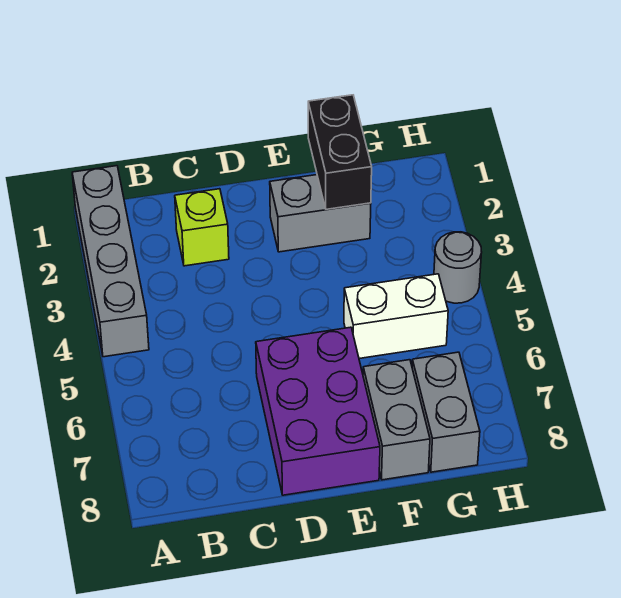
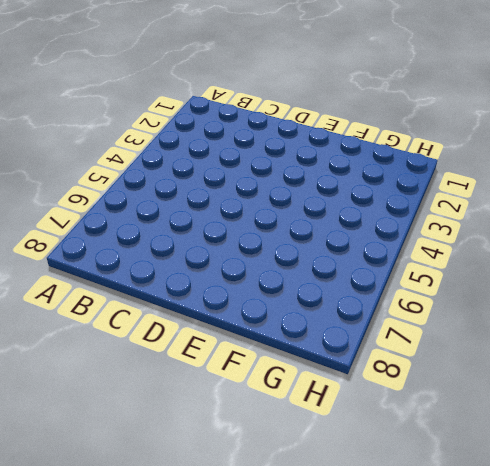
none -> grey 1x4 brick [72,166,149,357]
none -> lime 1x1 brick [175,189,229,266]

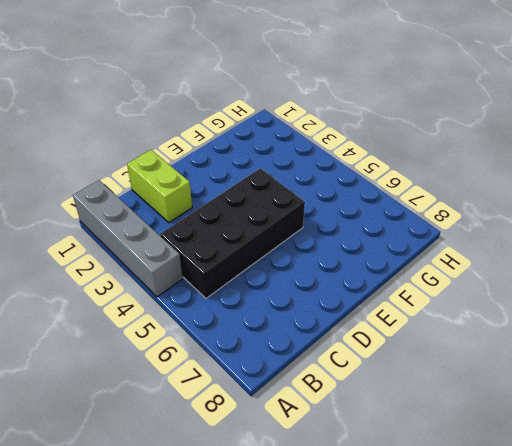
black 2x4 brick [160,168,305,298] -> none
lime 1x2 brick [127,150,192,223] -> lime 1x1 brick [175,189,229,266]
none -> purple 2x3 brick [256,327,380,495]
none -> grey 1x2 brick [270,175,371,252]

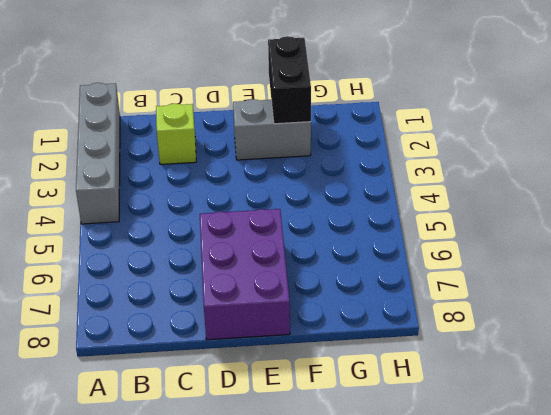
none -> white 1x2 brick [344,274,448,359]
none -> grey 1x2 brick [363,360,430,480]

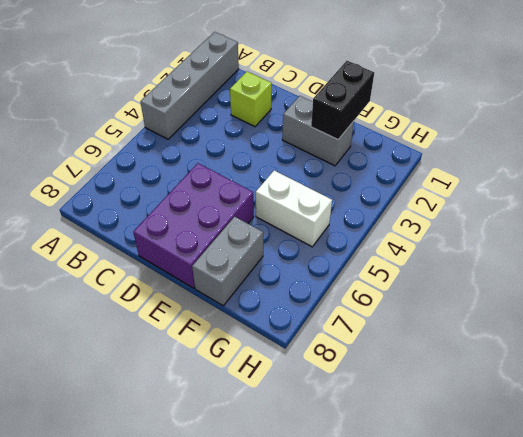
none -> grey 1x2 brick [412,352,480,472]
none -> grey 1x1 round brick [434,232,482,303]

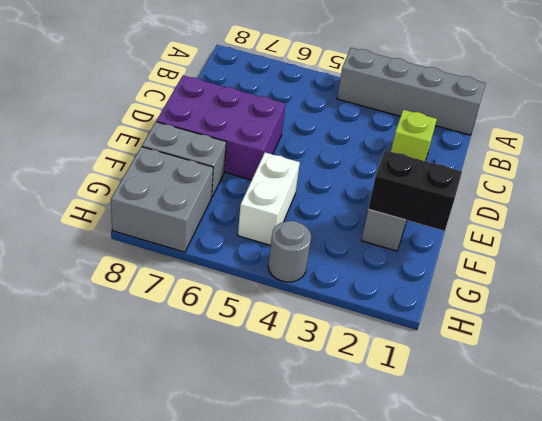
grey 2x2 brick [111,147,213,252] -> grey 1x2 brick [412,352,480,472]

